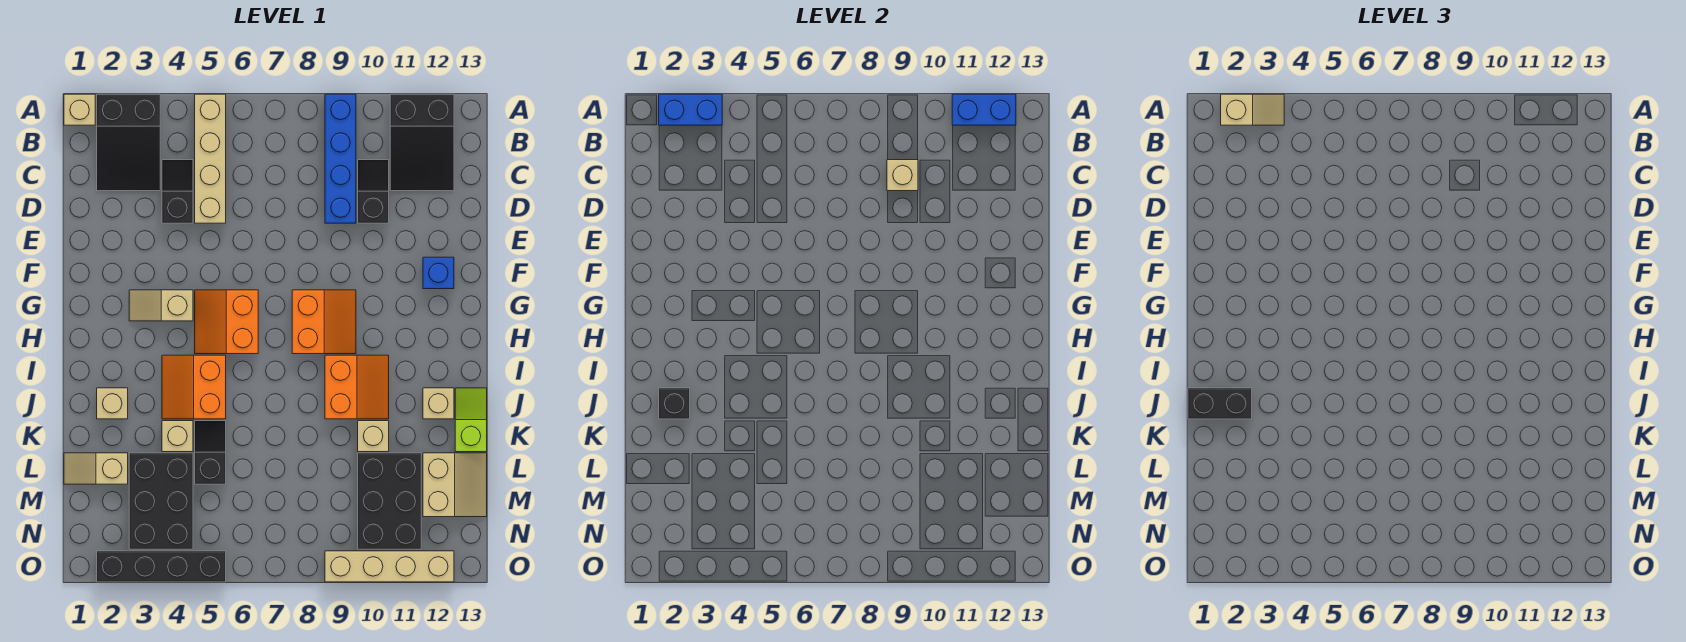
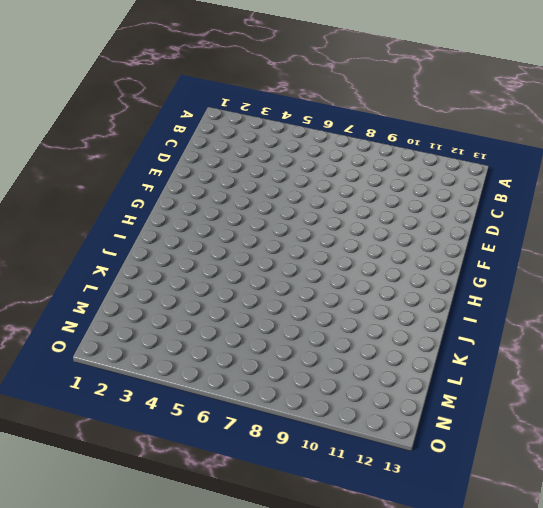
none -> tan 1x1 brick [64,94,95,125]
none -> black 2x3 slope [97,94,160,191]
none -> tan 1x4 brick [195,94,226,223]
none -> blue 1x4 brick [325,94,356,223]

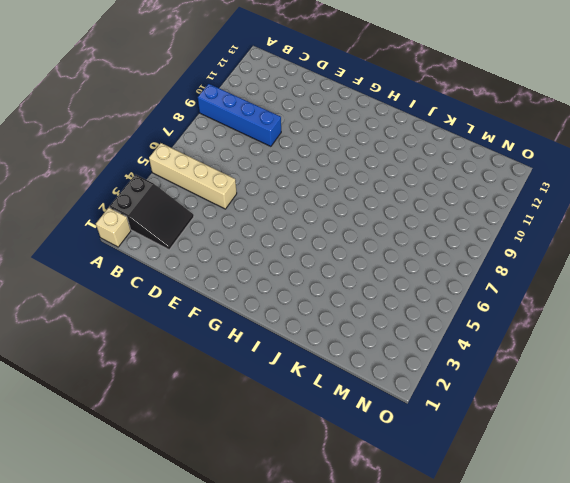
none -> black 2x3 slope [390,94,454,191]
none -> black 1x2 slope [162,160,193,223]
none -> black 1x2 slope [358,160,389,223]
none -> blue 1x1 brick [423,257,454,289]

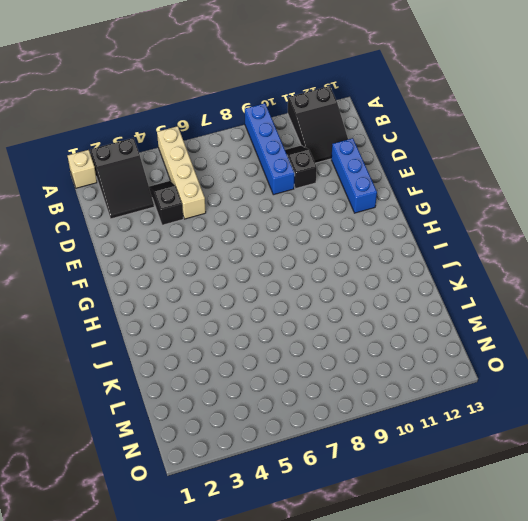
blue 1x3 brick [331,138,377,213] -> blue 1x1 brick [423,257,454,289]
none -> tan 1x2 slope [129,290,193,321]
none -> orange 2x2 slope [195,290,258,354]
none -> orange 2x2 slope [292,290,356,354]
none -> orange 2x2 slope [162,355,226,419]

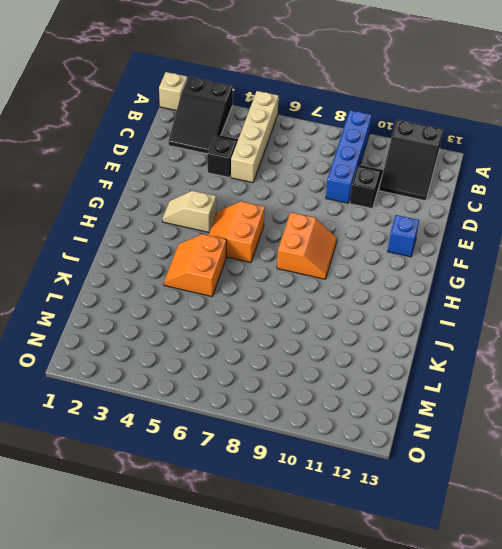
none -> orange 2x2 slope [325,355,389,419]
none -> tan 1x1 brick [97,388,128,419]
none -> tan 1x1 brick [423,388,454,419]
none -> lime 1x2 slope [455,388,487,452]

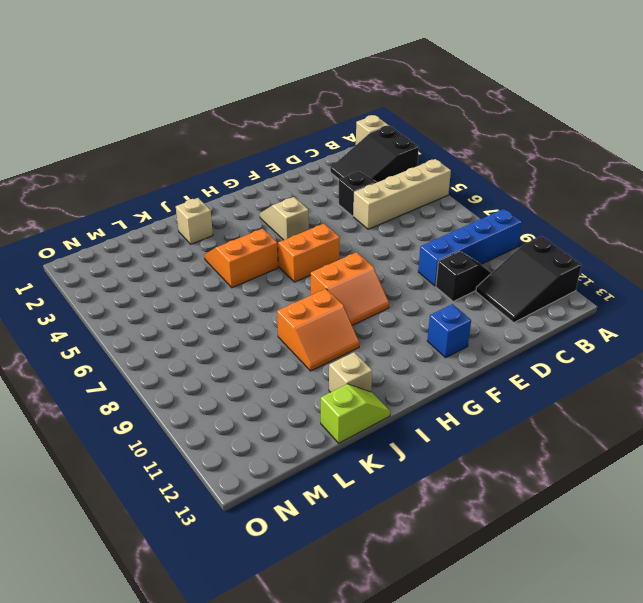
none -> tan 1x1 brick [162,421,193,452]
none -> black 1x2 slope [195,421,226,484]
none -> tan 1x1 brick [358,421,389,452]
none -> tan 1x2 slope [64,453,128,484]

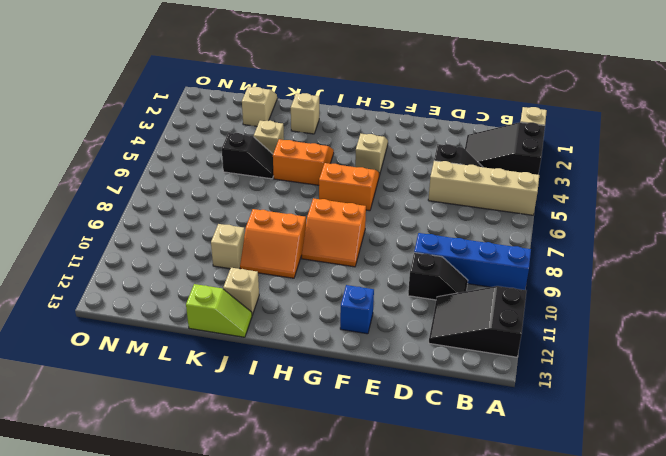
none -> black 2x3 brick [129,453,193,549]
none -> black 2x3 brick [358,453,421,549]
none -> tan 2x2 slope [423,453,487,517]
none -> black 1x4 brick [97,551,226,582]

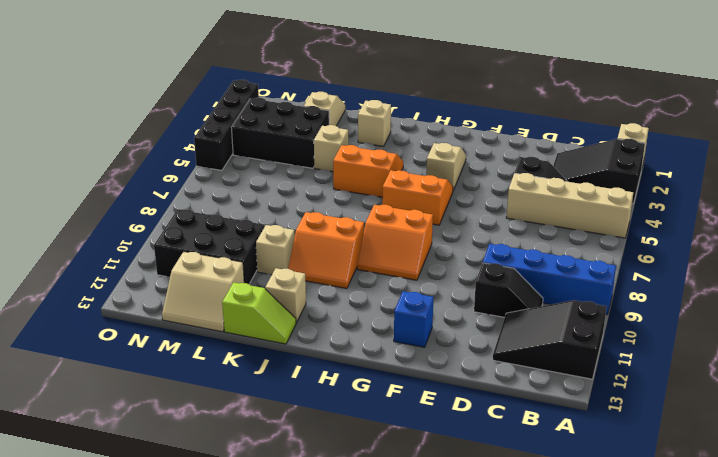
none -> black 1x2 slope [195,421,226,484]
none -> tan 1x4 brick [325,551,454,582]
none -> blue 1x2 brick [659,94,722,125]
none -> blue 1x2 brick [952,94,1016,125]

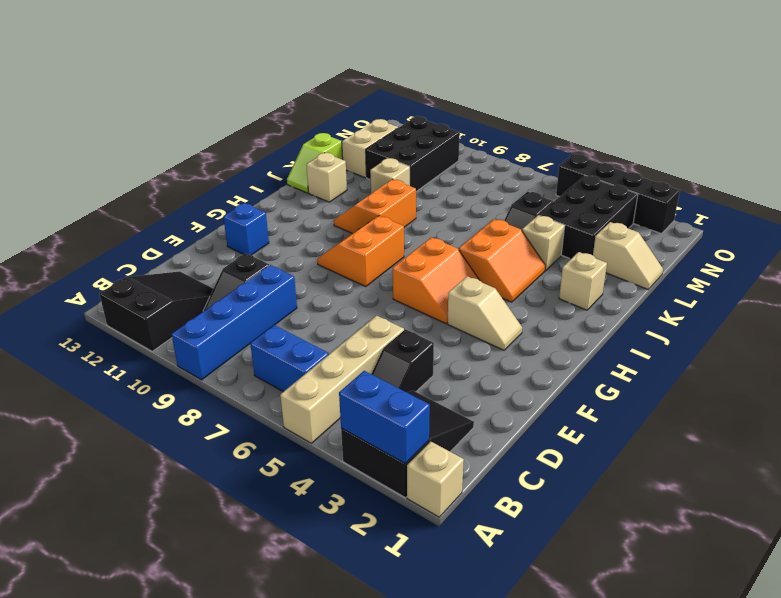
blue 1x2 brick [250,325,329,392] -> blue 1x2 brick moved to [952,94,1016,125]
none -> tan 1x4 brick [325,551,454,582]
none -> tan 1x1 brick [887,160,918,191]
none -> black 1x1 brick [659,388,690,419]
none -> tan 1x2 slope [1221,94,1284,125]

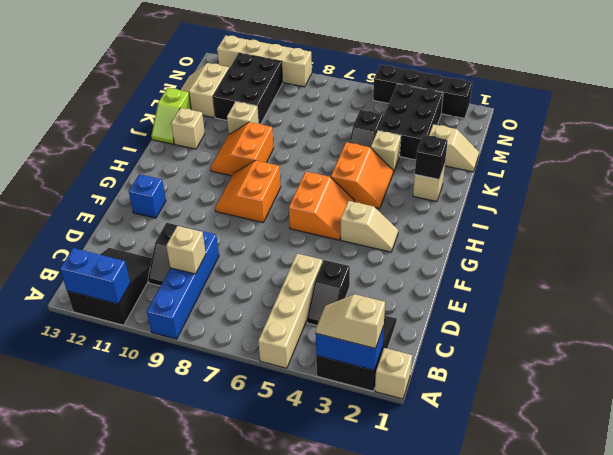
none -> black 1x2 brick [1188,388,1252,419]

